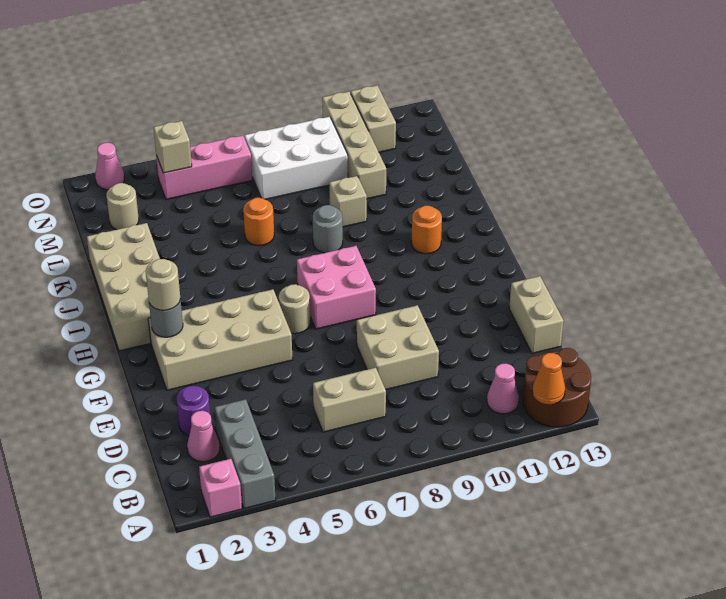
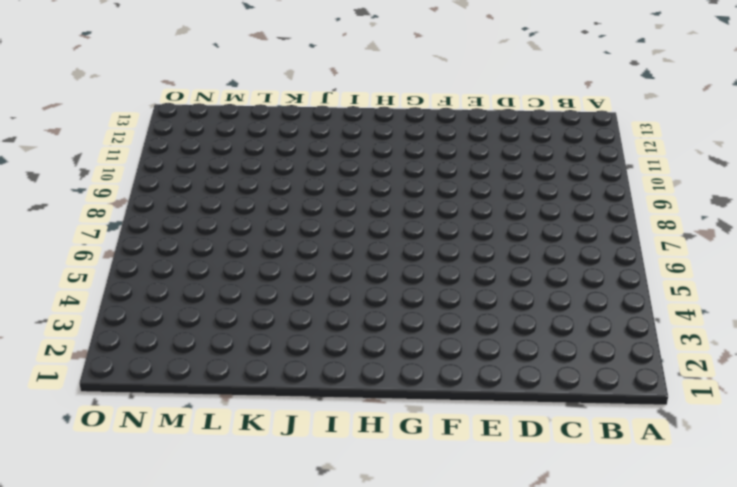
none -> pink 1x1 brick [199,459,242,517]
none -> grey 1x3 brick [215,399,276,509]
none -> brown 2x2 round brick [523,348,591,427]

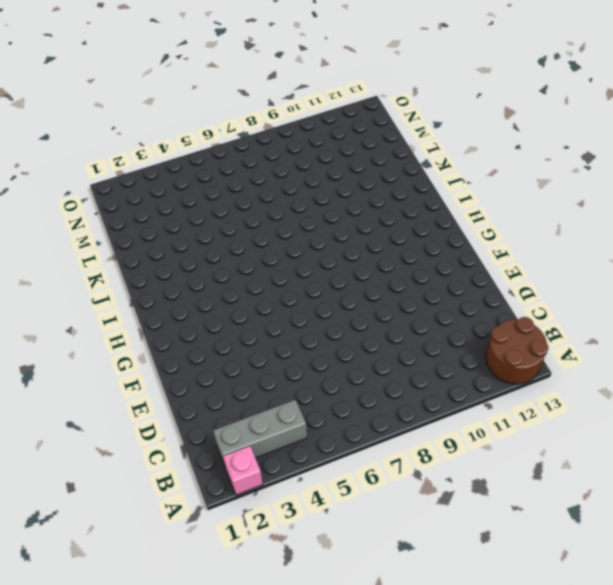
grey 1x3 brick [213,400,307,466] -> grey 1x3 brick turned to [215,399,276,509]
none -> pink 1x1 cone [487,364,519,414]
none -> pink 1x1 cone [187,411,220,462]
none -> tan 1x2 brick [313,368,386,432]

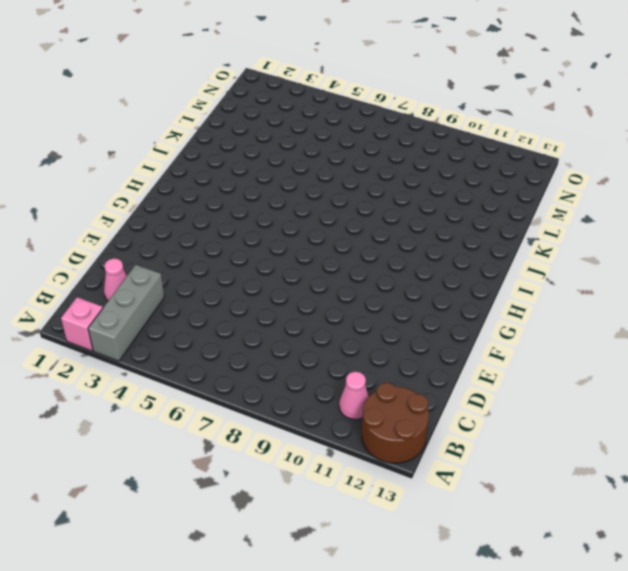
none -> tan 1x2 brick [313,368,386,432]
none -> purple 1x1 round brick [176,386,210,436]
none -> tan 2x2 brick [357,305,439,390]

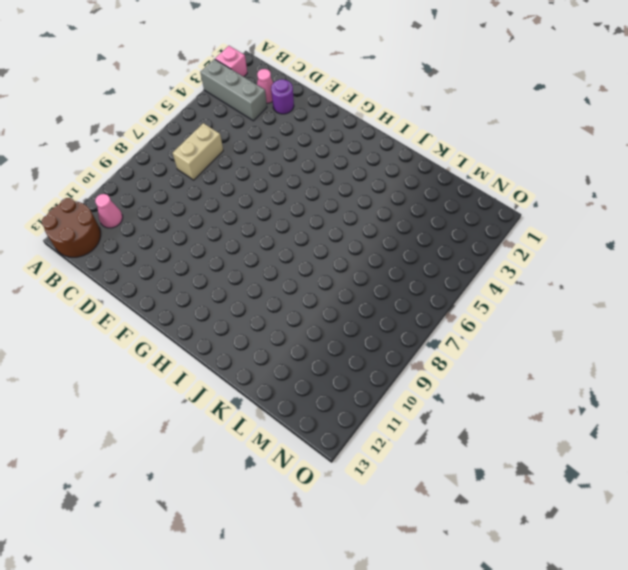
none -> tan 2x2 brick [357,305,439,390]
none -> tan 1x2 brick [509,276,563,353]
none -> tan 2x4 brick [148,289,293,390]

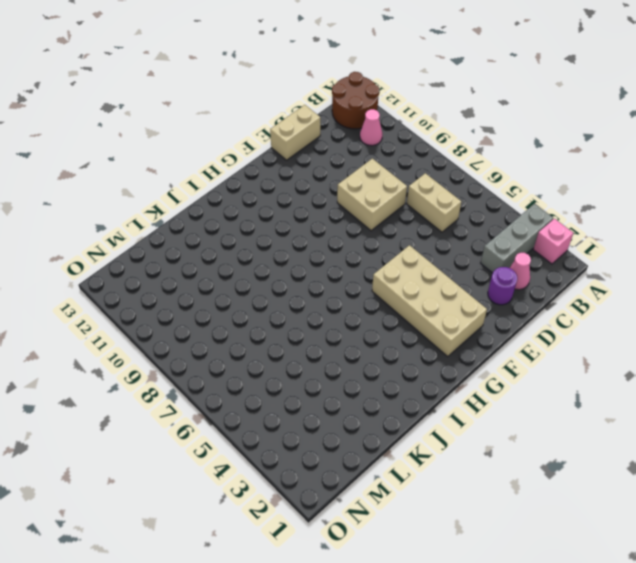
none -> tan 1x1 round brick [279,284,310,334]
none -> pink 2x2 brick [297,246,376,329]
none -> tan 2x4 brick [87,223,160,351]

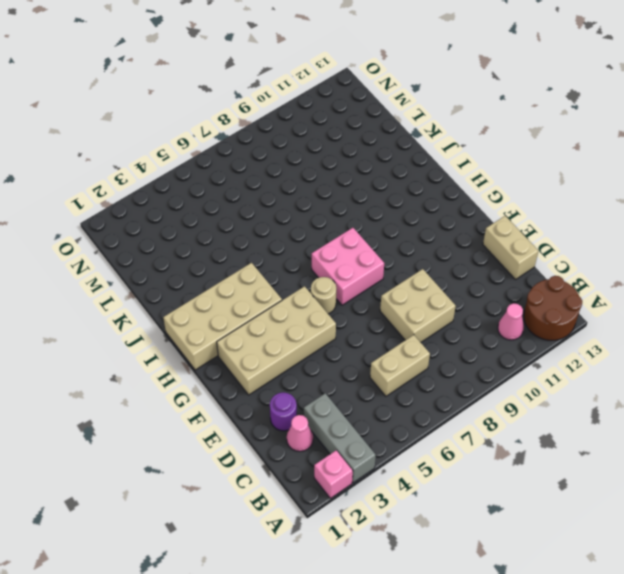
tan 2x4 brick [163,263,282,370] -> tan 2x4 brick turned to [87,223,160,351]
none -> orange 1x1 round brick [411,206,442,254]
none -> grey 1x1 round brick [313,205,343,253]
none -> orange 1x1 round brick [243,198,274,246]

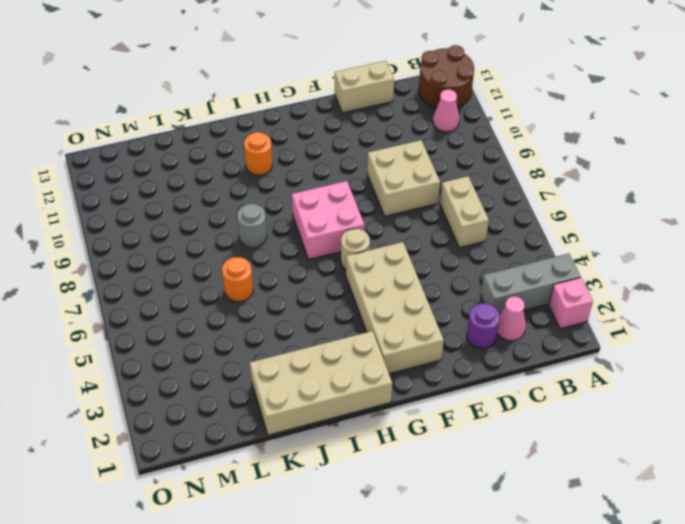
none -> tan 1x1 brick [329,176,367,227]
none -> tan 1x4 brick [322,92,386,199]
none -> tan 1x1 round brick [106,183,139,230]

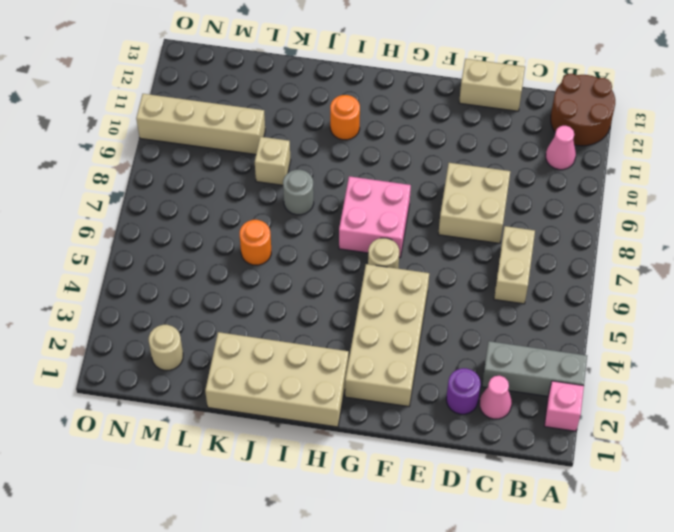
none -> white 2x3 brick [245,117,348,200]
none -> pink 1x3 brick [156,135,252,199]
none -> tan 1x2 brick [351,85,396,152]

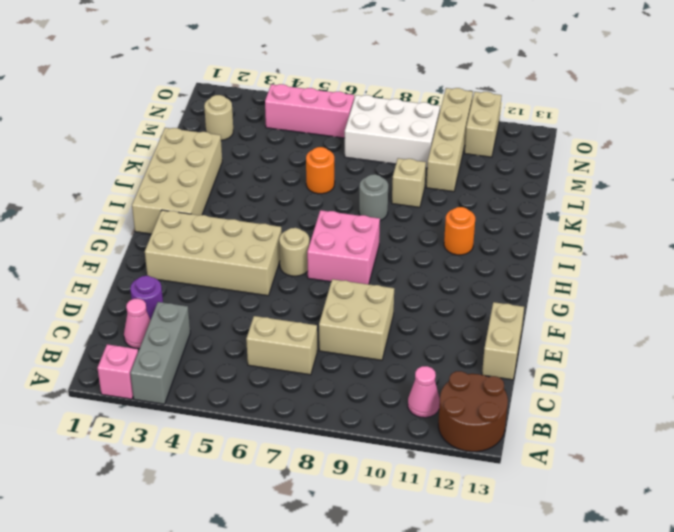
none -> pink 1x1 cone [95,143,125,190]
none -> orange 1x1 cone [532,353,565,404]
none -> grey 1x1 round brick [149,299,183,337]

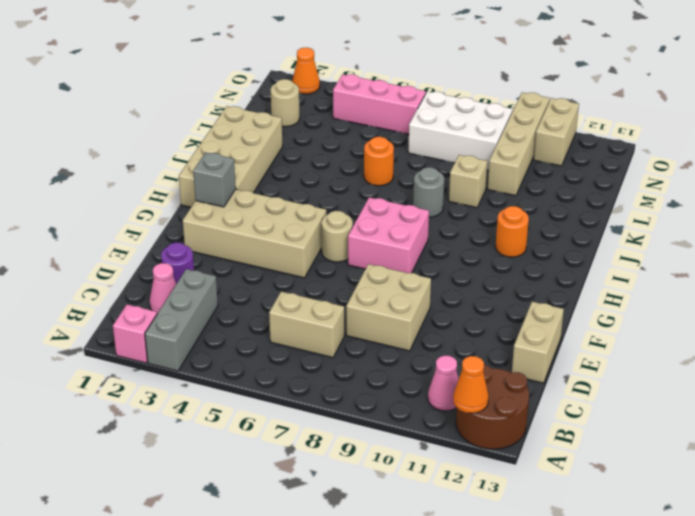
grey 1x1 brick [193,152,236,207] -> grey 1x1 round brick [149,299,183,337]
orange 1x1 cone [292,48,320,94] -> pink 1x1 cone [95,143,125,190]
none -> tan 1x1 brick [154,121,192,173]
none -> tan 1x1 round brick [146,259,181,310]

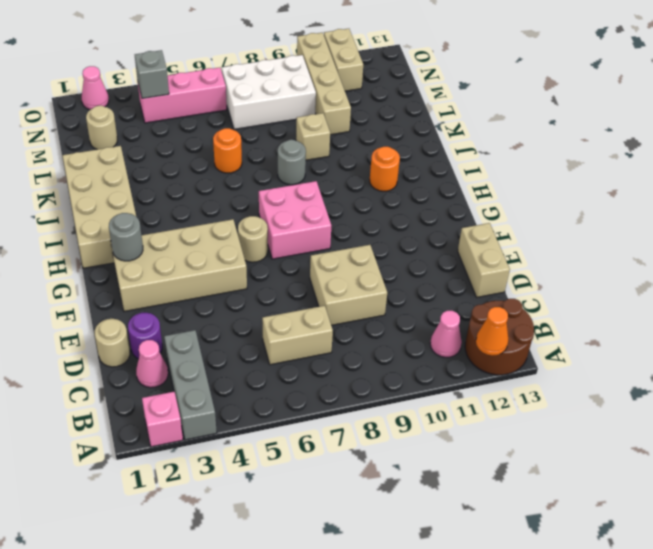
tan 1x1 round brick [95,319,130,367] -> tan 1x1 round brick moved to [146,259,181,310]
grey 1x1 brick [135,50,169,98] -> tan 1x1 brick [154,121,192,173]

